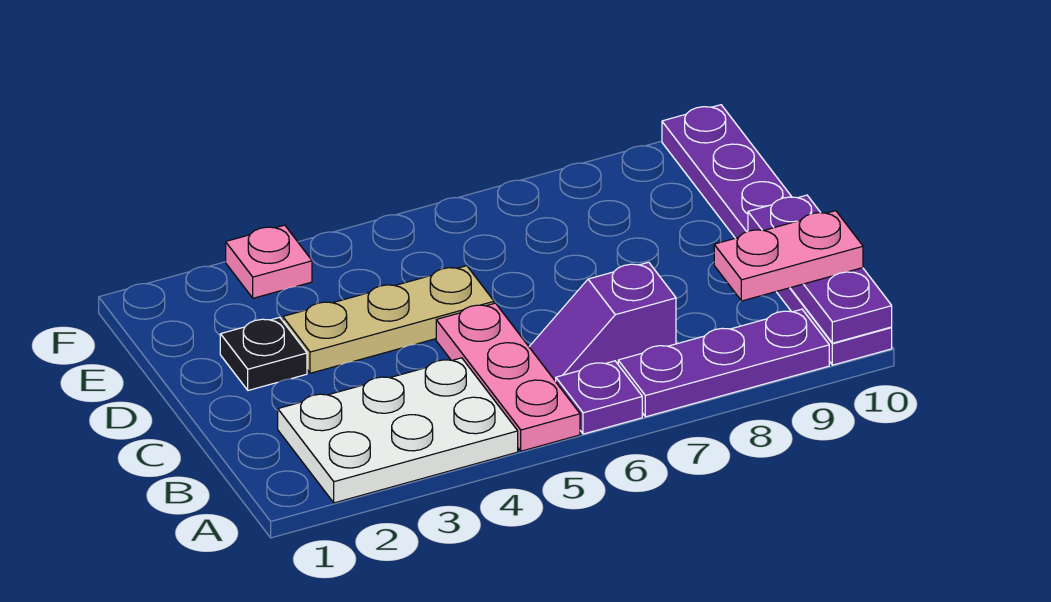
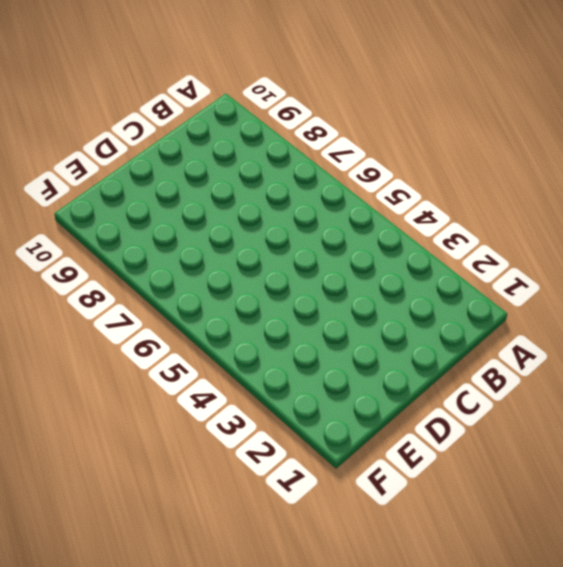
none -> white 2x3 plate [278,358,518,503]
none -> pink 1x3 plate [436,303,580,451]

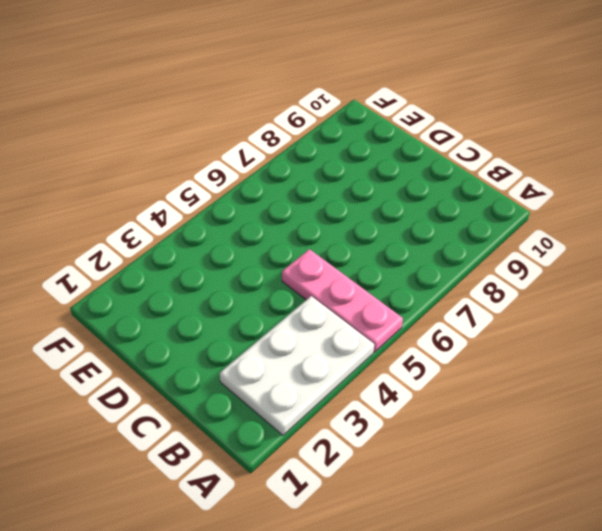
none -> purple 1x1 plate [556,361,642,434]
none -> purple 1x3 plate [618,309,829,417]

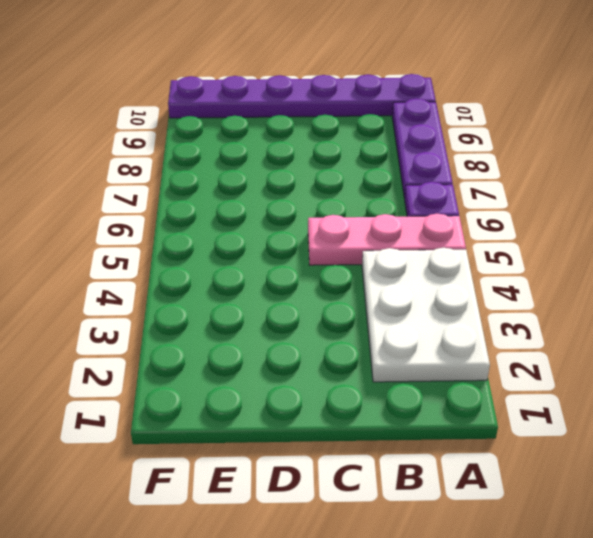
none -> purple 1x2 slope [529,262,676,381]
none -> black 1x1 plate [220,317,307,390]

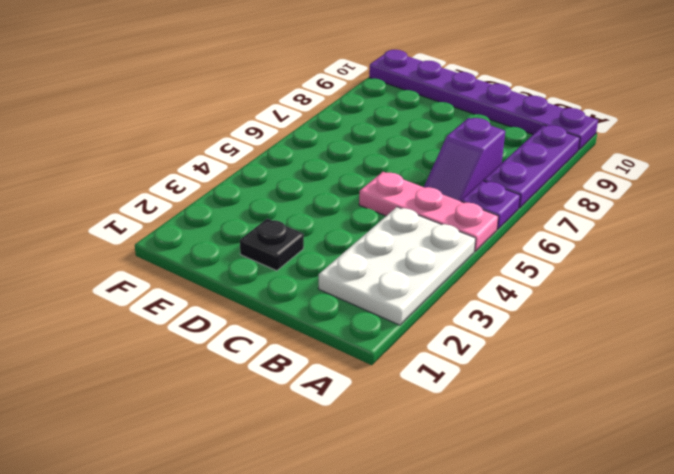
none -> tan 1x3 plate [283,266,494,373]
none -> pink 1x1 plate [226,225,312,298]

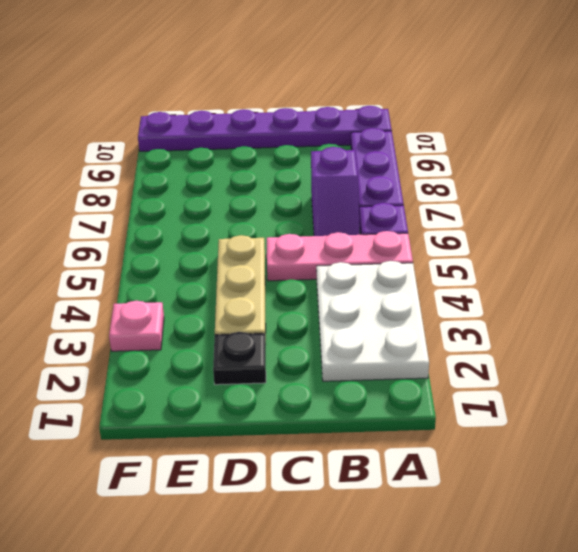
none -> purple 1x3 plate [748,195,892,343]
none -> pink 1x2 plate [714,211,863,301]

